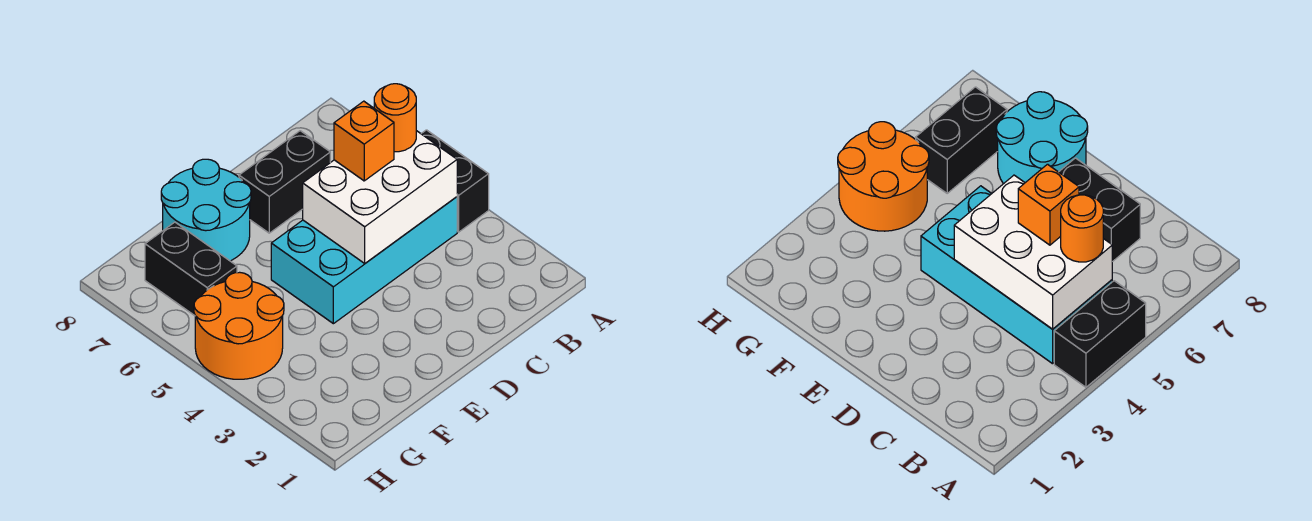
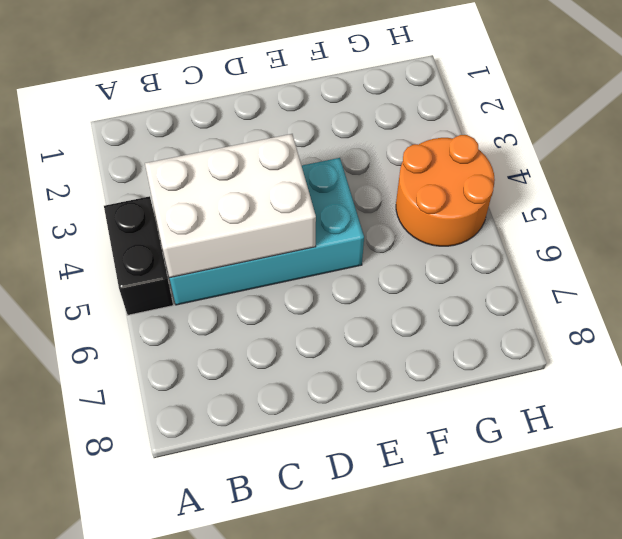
none -> black 1x2 brick [239,131,330,233]
none -> cyan 2x2 round brick [161,159,251,261]

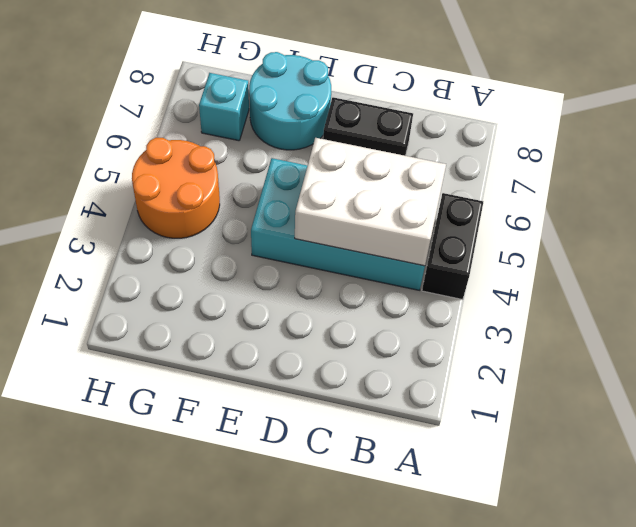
cyan 1x1 brick [199,73,249,141] -> black 1x2 brick [145,222,237,316]
none -> orange 1x1 round brick [374,84,416,152]
none -> orange 1x1 brick [334,101,394,181]

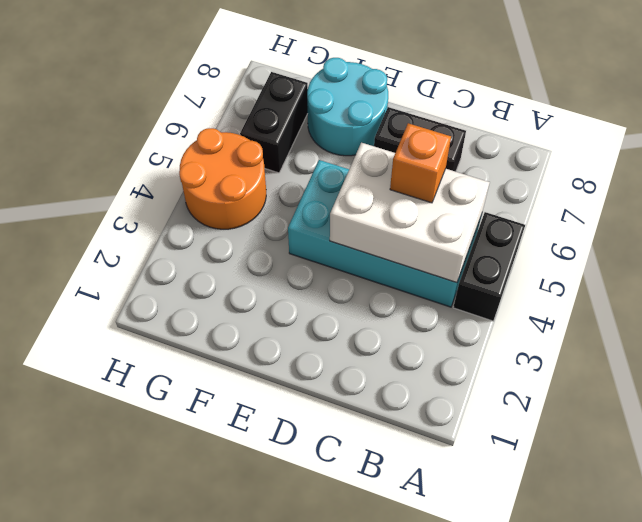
none -> orange 1x1 round brick [374,84,416,152]

